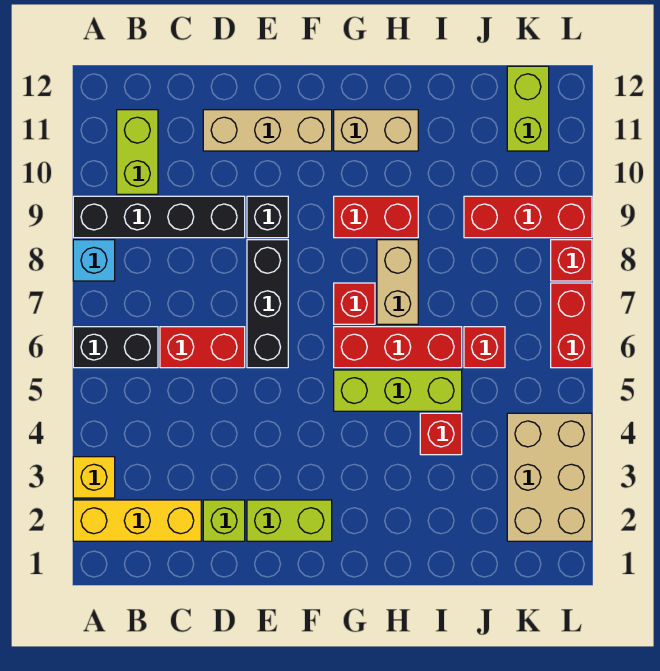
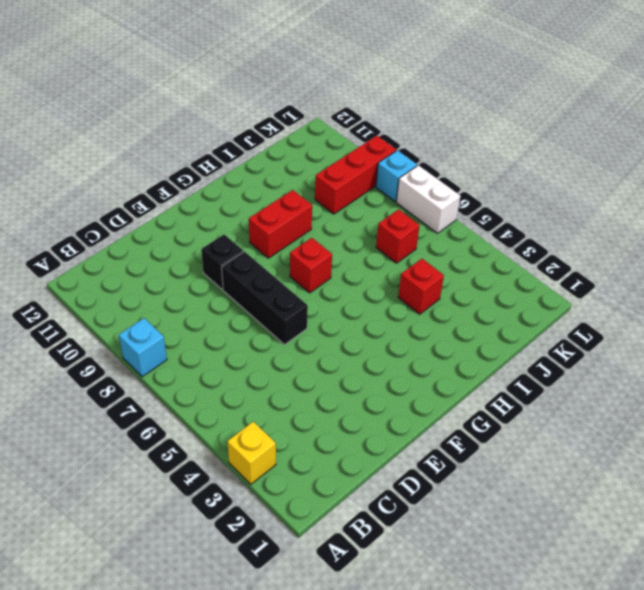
white 1x2 brick [396,165,460,233] -> red 1x2 brick [551,283,592,368]
cyan 1x1 brick [376,150,417,202] -> red 1x1 brick [551,240,592,281]
none -> yellow 1x3 brick [73,500,201,541]
none -> black 1x2 brick [73,327,158,368]
none -> black 1x4 brick [73,196,245,238]

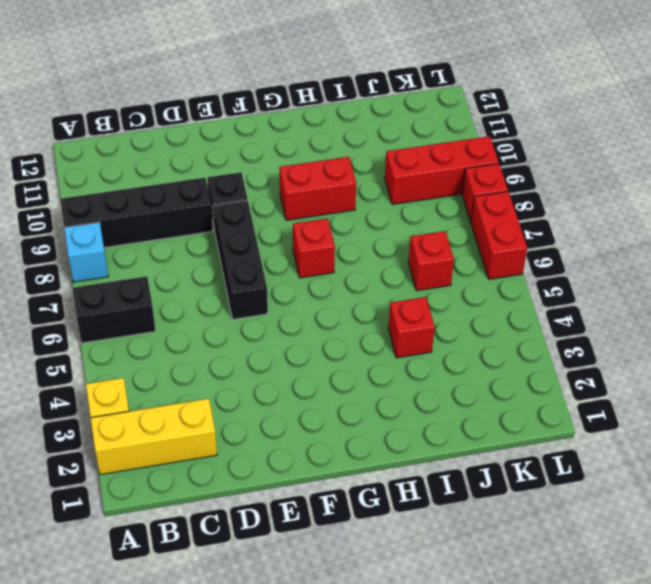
none -> lime 1x2 brick [117,110,158,194]
none -> red 1x2 brick [160,327,245,368]
none -> lime 1x1 brick [203,500,245,541]

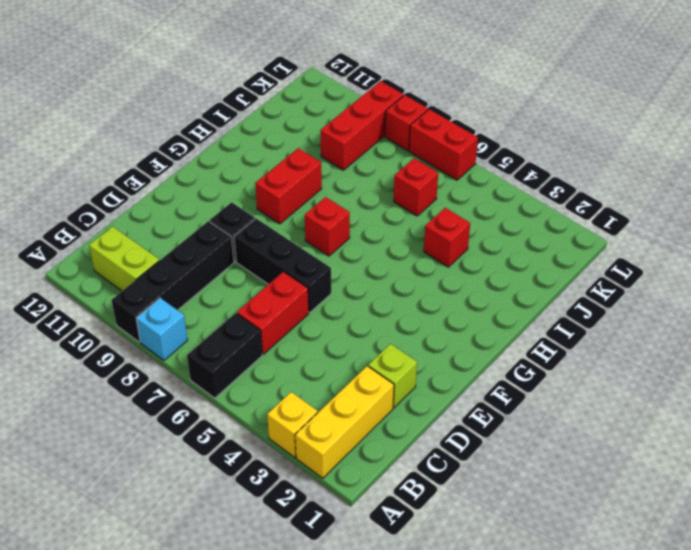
none -> tan 1x3 brick [203,110,332,151]
none -> lime 1x2 brick [247,500,332,541]
none -> lime 1x3 brick [334,370,462,411]

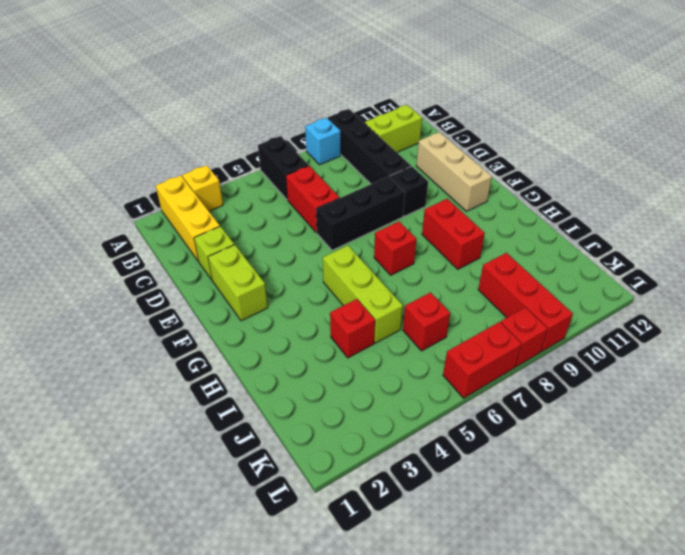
none -> red 1x3 brick [334,327,462,368]
none -> tan 1x2 brick [334,110,418,151]
none -> tan 1x2 brick [377,240,418,324]

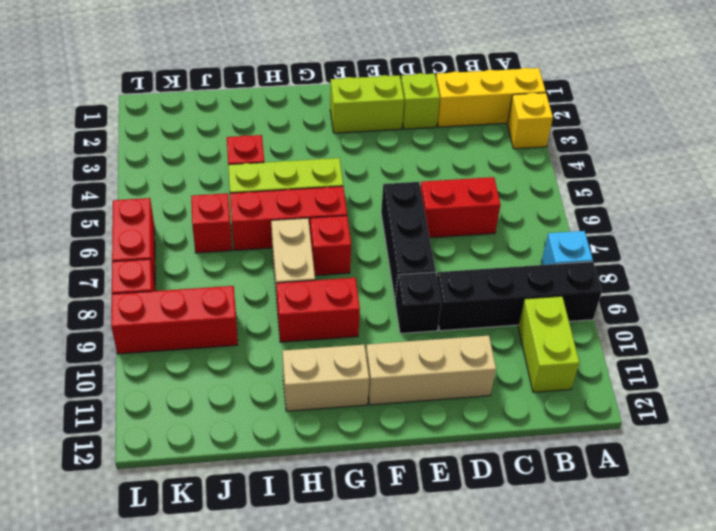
none -> black 1x2 brick [73,327,158,368]
none -> tan 2x3 brick [507,413,592,541]
none -> lime 1x2 brick [507,66,549,151]

